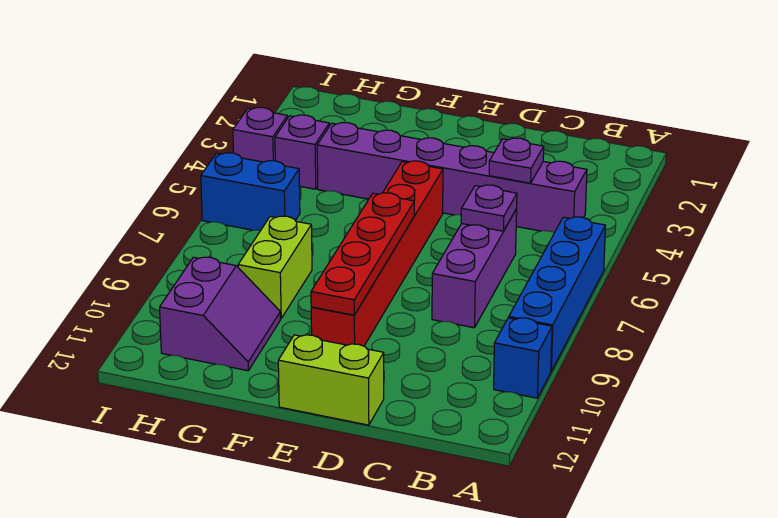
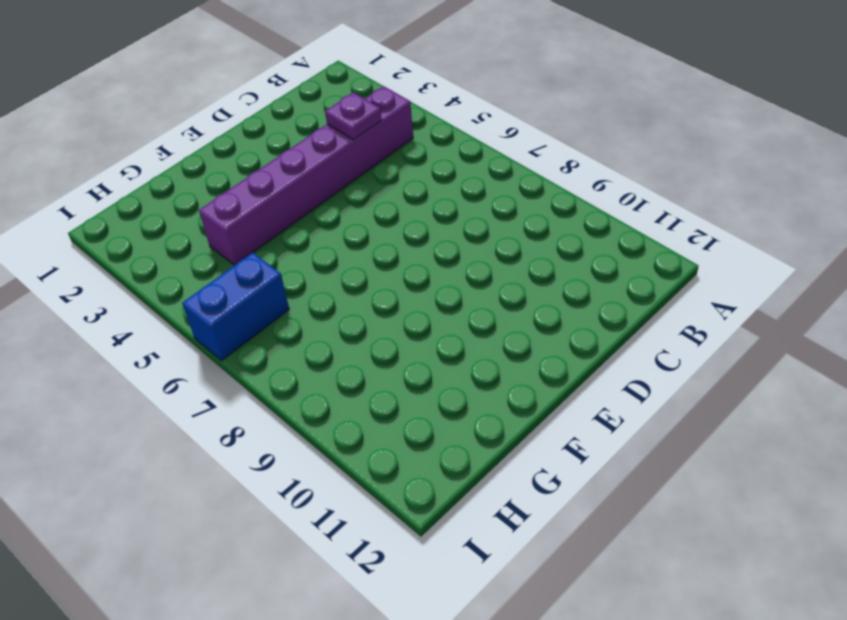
none -> blue 1x4 brick [509,217,606,371]
none -> blue 1x1 brick [494,318,552,398]
none -> purple 1x3 brick [432,209,517,328]

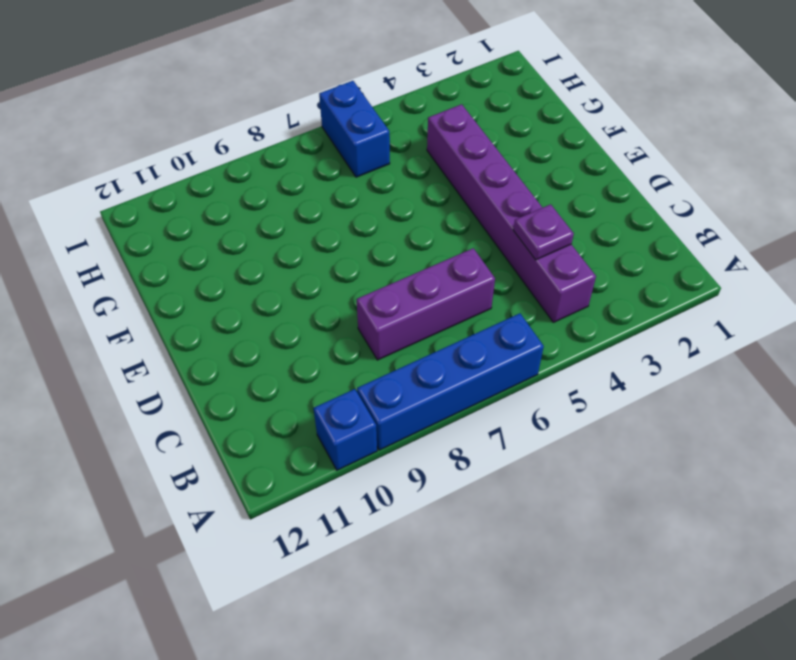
none -> lime 1x2 brick [278,335,384,425]
none -> red 1x6 brick [311,161,443,346]
none -> lime 1x2 brick [238,216,312,319]

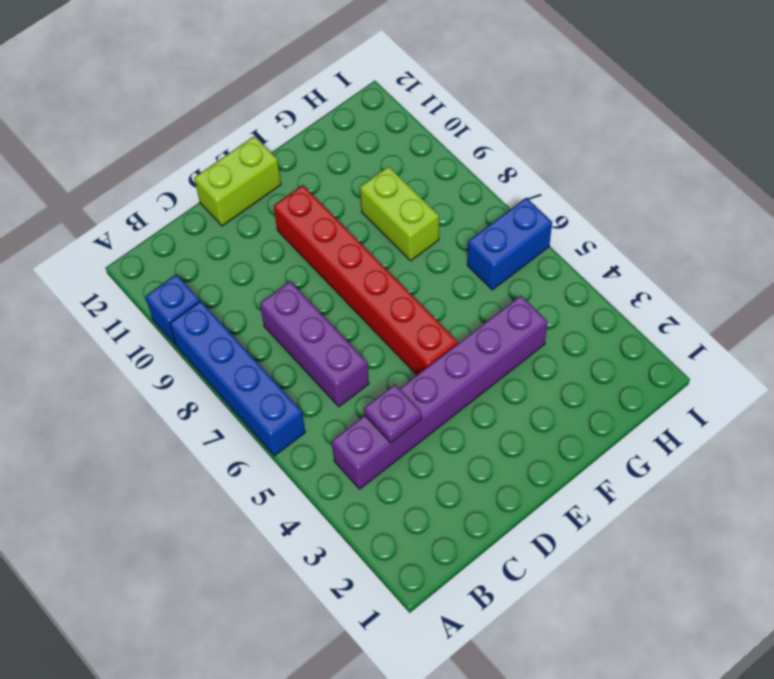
none -> purple 2x2 slope [160,257,281,371]
none -> purple 1x1 brick [275,115,329,189]
none -> purple 1x1 brick [233,107,288,162]

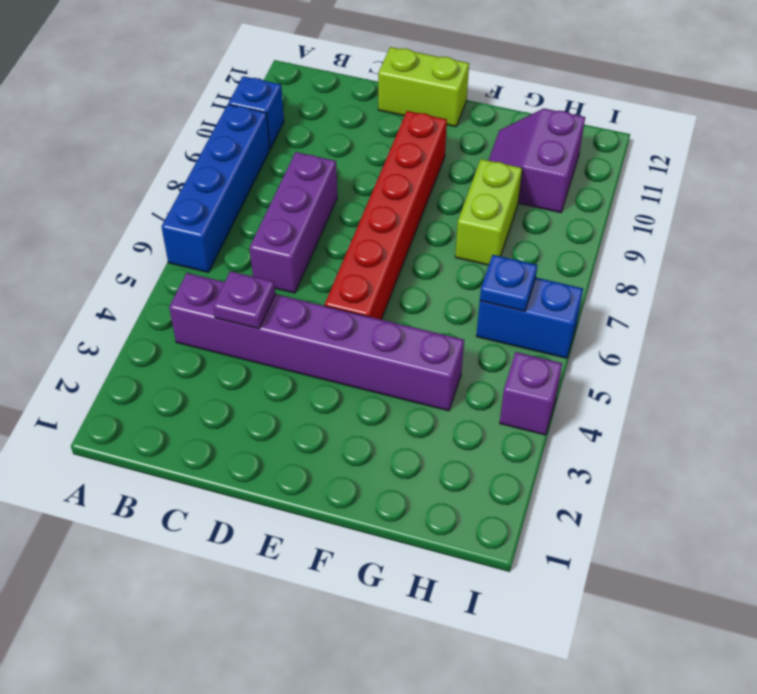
blue 1x1 plate [480,255,537,311] -> none
none -> purple 1x1 brick [275,115,329,189]
none -> purple 1x1 plate [461,185,517,231]
none -> red 1x4 plate [311,193,414,315]

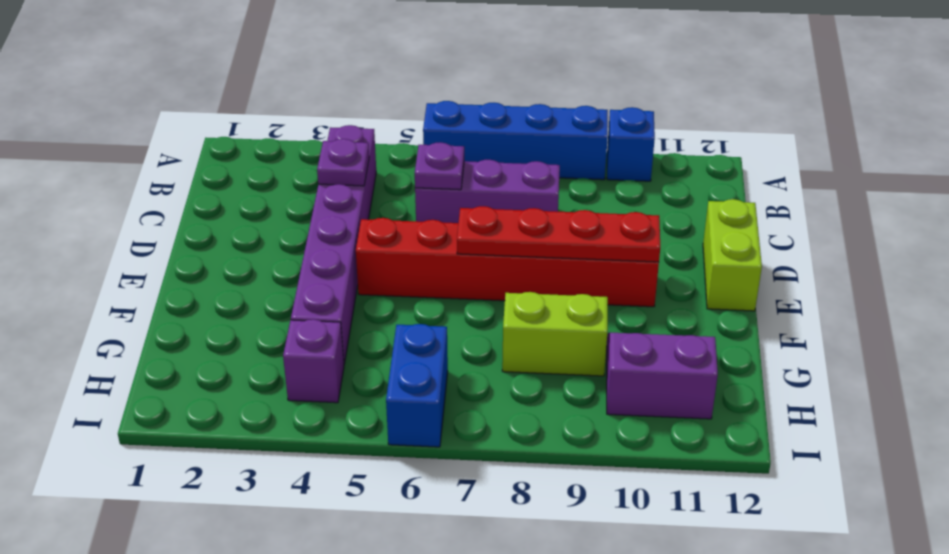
none -> purple 1x1 brick [233,107,288,162]

